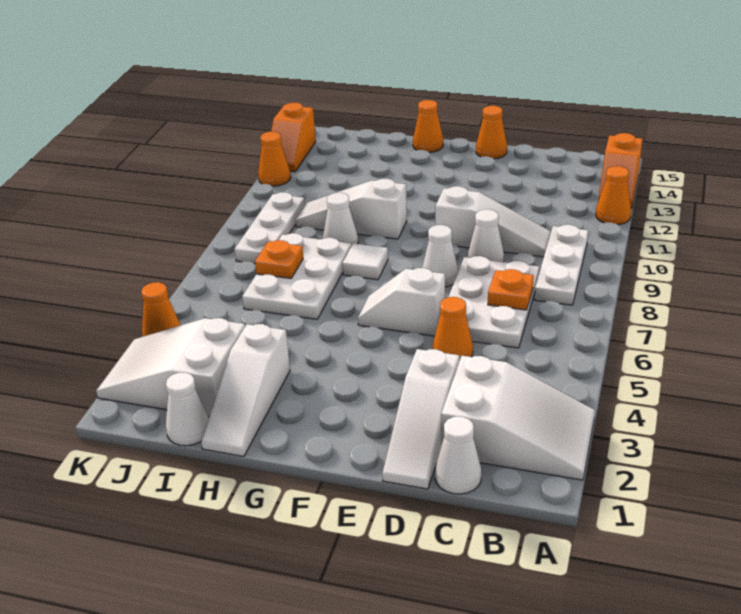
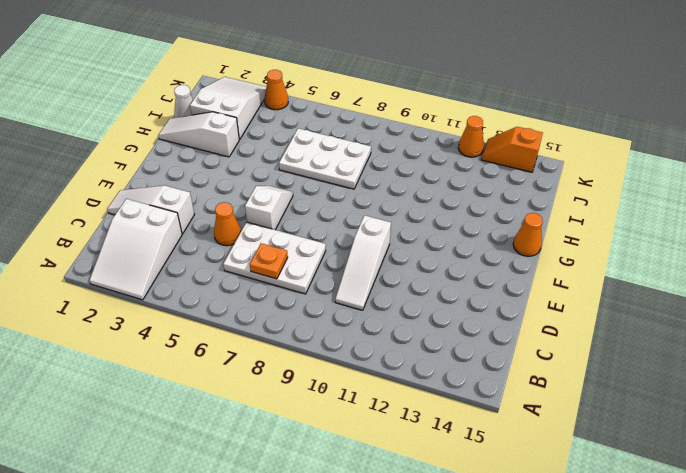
none -> orange 1x1 cone [596,166,631,225]
none -> orange 1x2 slope [598,133,643,208]
none -> white 1x3 plate [534,225,588,305]

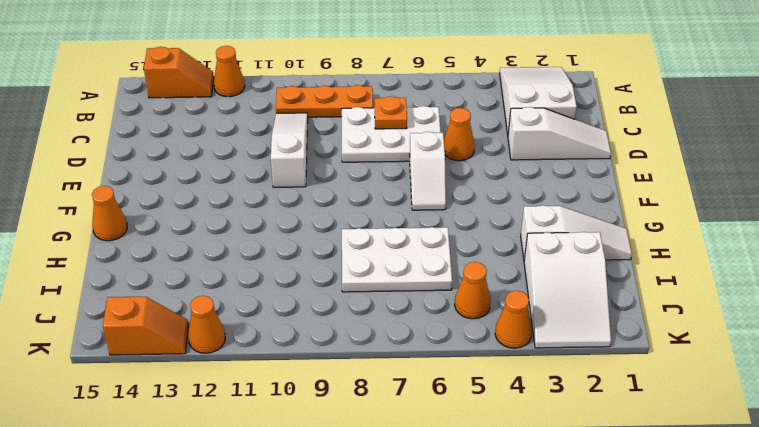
orange 1x3 plate [276,85,373,117] -> white 1x3 plate [534,225,588,305]
orange 1x1 cone [455,262,491,319] -> orange 1x1 cone moved to [476,106,507,159]
none -> white 1x1 cone [435,417,482,494]
none -> white 1x1 cone [468,209,504,262]
none -> white 1x1 cone [422,225,458,287]

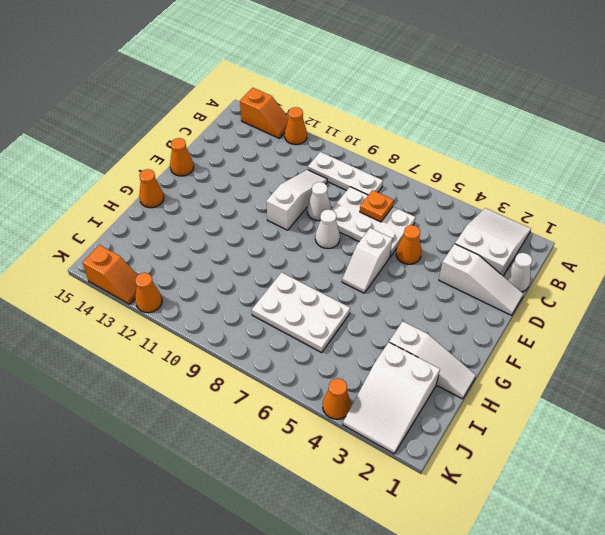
none -> white 1x1 tile [342,243,388,280]
none -> white 1x3 slope [295,179,407,239]
none -> white 1x1 cone [323,193,358,246]

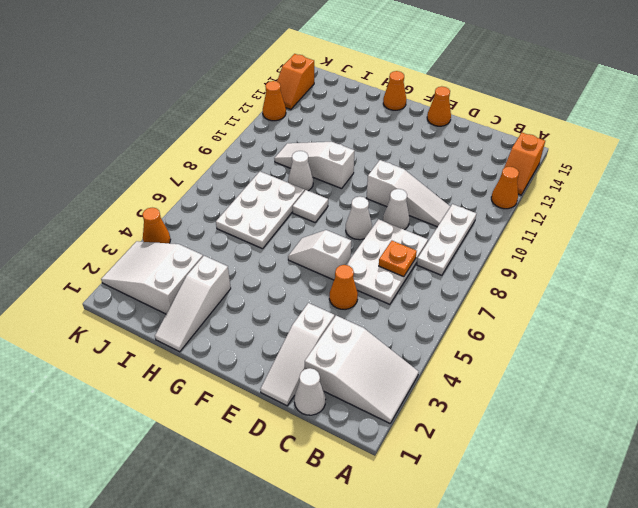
none -> white 1x1 cone [166,373,209,446]
none -> white 1x3 plate [235,192,305,263]
none -> orange 1x1 plate [255,240,303,278]

